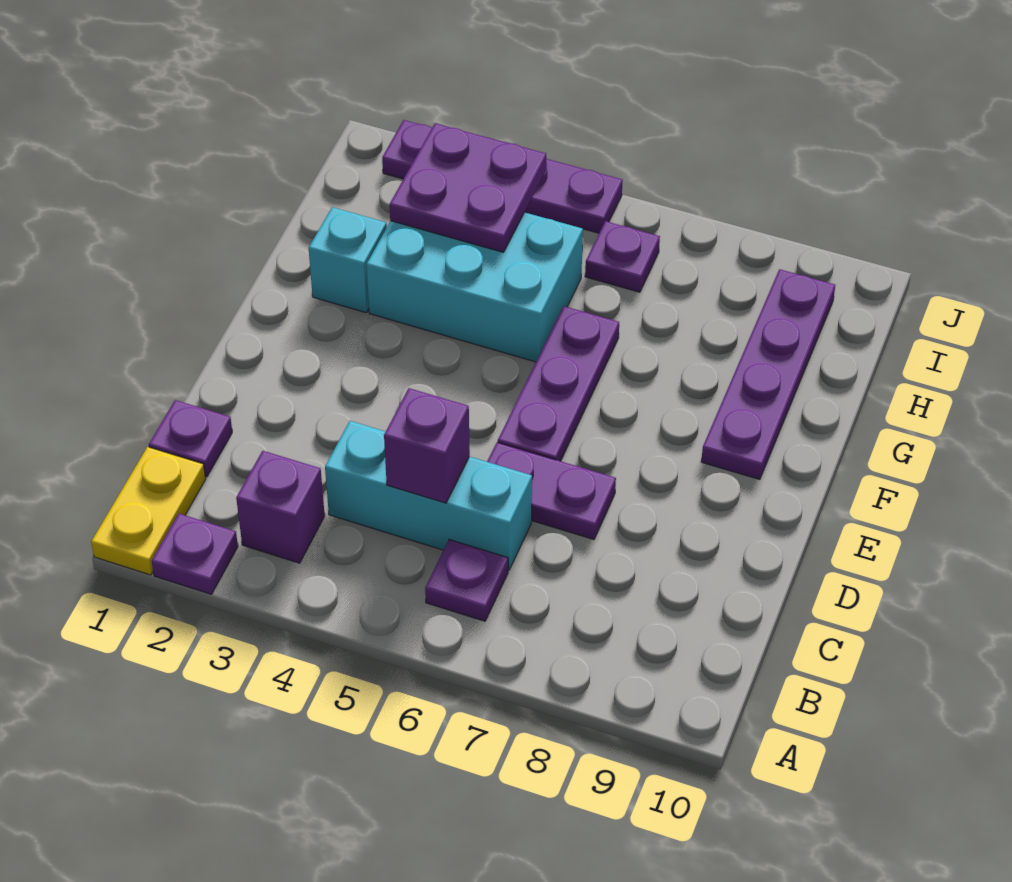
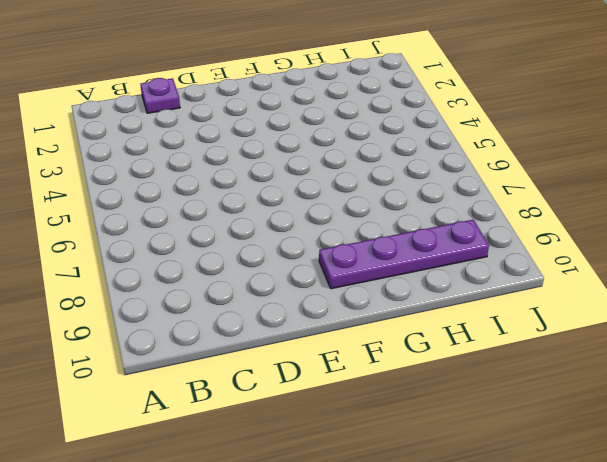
none -> yellow 1x2 plate [91,447,206,575]
none -> purple 1x1 plate [152,514,238,594]
none -> purple 1x1 brick [236,451,325,563]

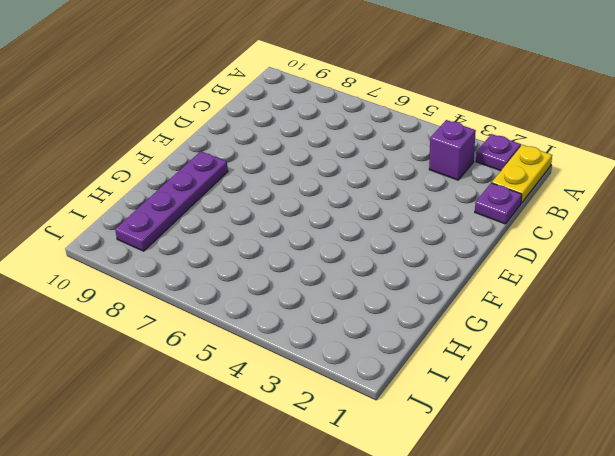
none -> purple 1x1 plate [425,540,508,621]
none -> cyan 1x3 brick [325,421,532,570]
none -> purple 1x2 plate [487,442,616,539]

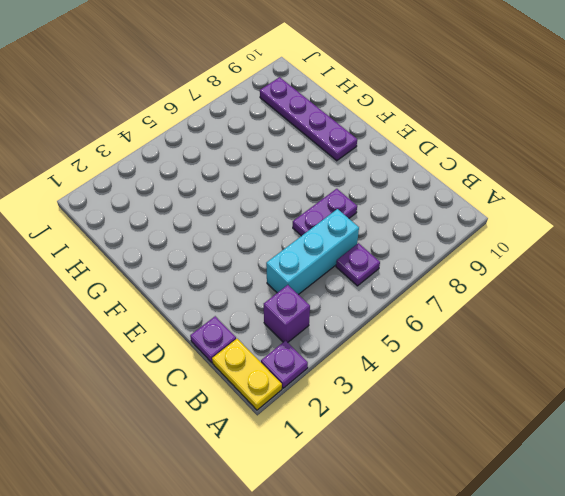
none -> purple 1x3 plate [498,306,619,461]
none -> cyan 1x1 brick [309,207,387,313]
none -> cyan 2x3 brick [366,212,583,362]

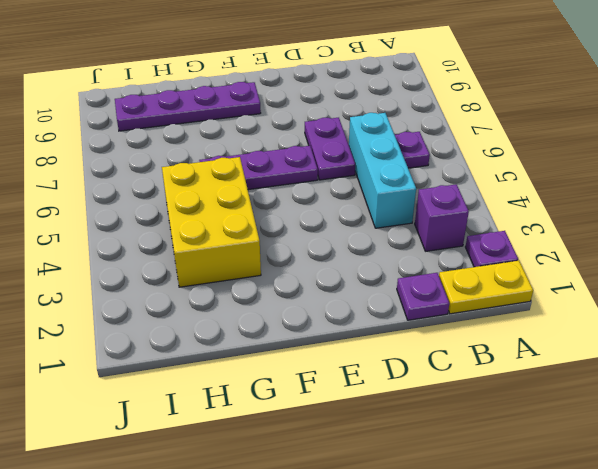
yellow 2x3 brick [162,157,261,287] -> cyan 2x3 brick [366,212,583,362]
none -> cyan 1x1 brick [309,207,387,313]
none -> purple 1x1 plate [585,221,660,292]
none -> purple 1x4 plate [382,120,623,233]

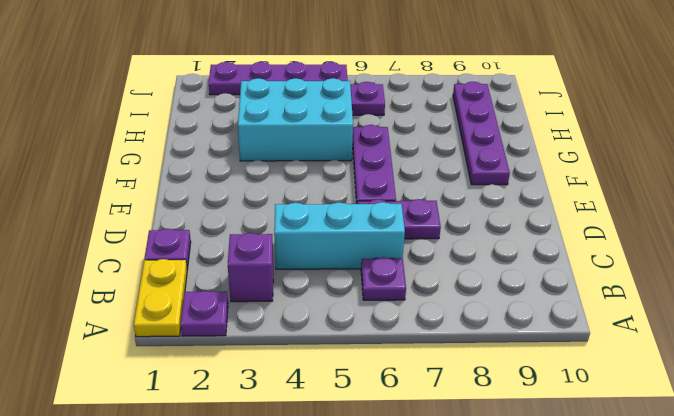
none -> cyan 1x1 brick [309,207,387,313]
none -> purple 1x1 brick [384,388,470,503]
none -> purple 2x2 plate [390,123,546,252]

